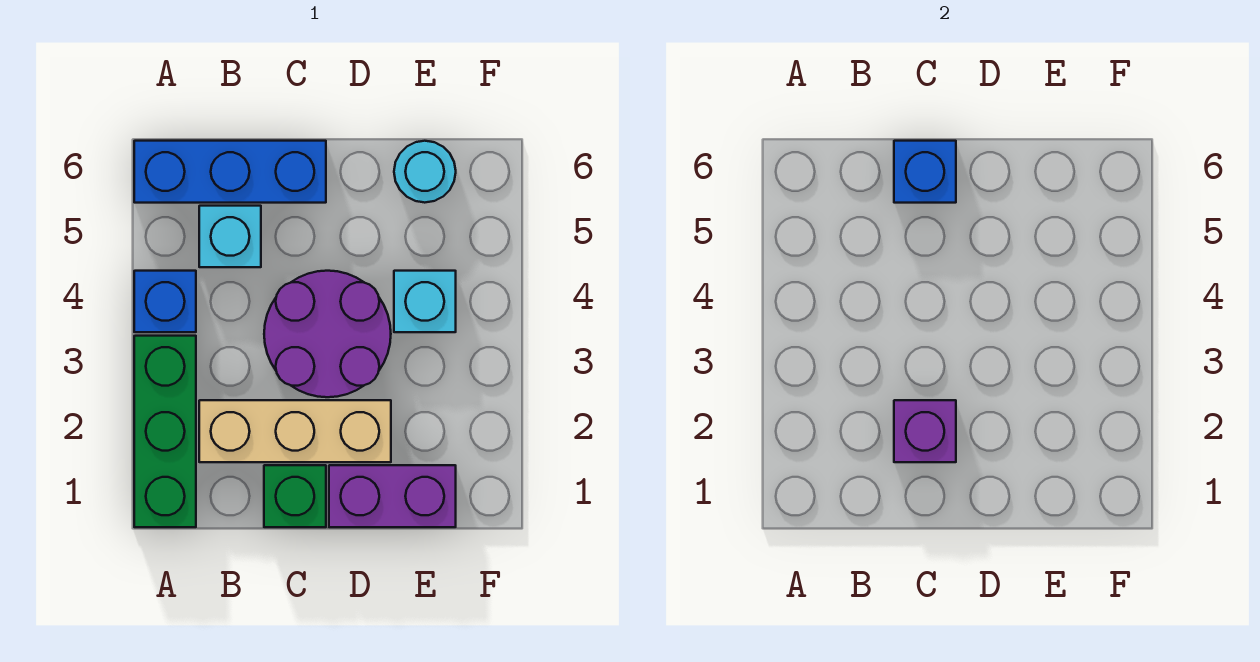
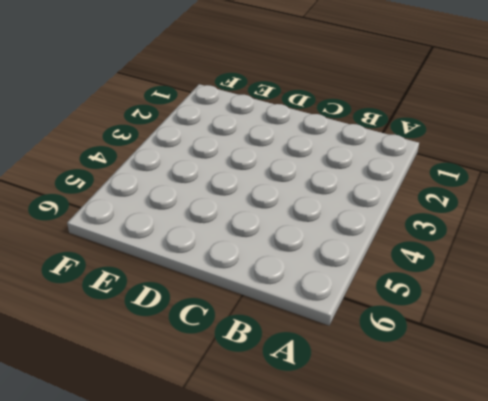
none -> green 1x3 brick [134,336,196,527]
none -> blue 1x1 brick [134,271,196,332]
none -> blue 1x3 brick [134,141,326,203]

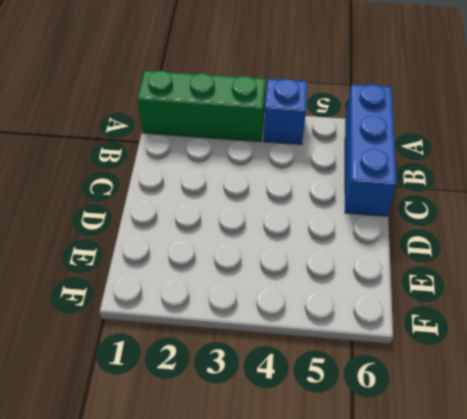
none -> tan 1x3 brick [199,400,391,462]
none -> cyan 1x1 brick [199,206,261,267]
none -> green 1x1 brick [264,465,326,527]

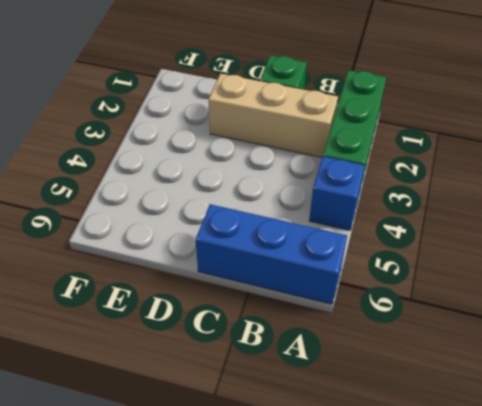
none -> cyan 1x1 brick [199,206,261,267]
none -> purple 2x2 round brick [264,271,391,397]
none -> purple 1x2 brick [329,465,456,527]

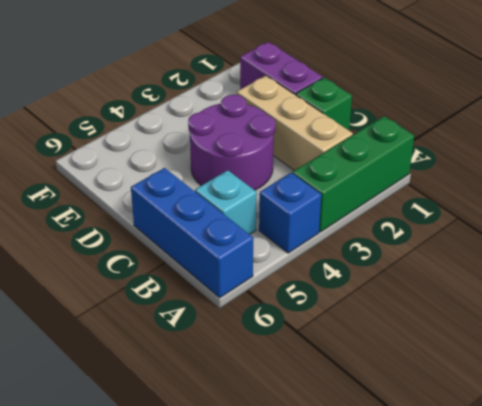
none -> cyan 1x1 brick [394,271,456,332]
none -> cyan 1x1 round brick [394,141,456,203]
none -> purple 1x1 brick [894,400,956,462]

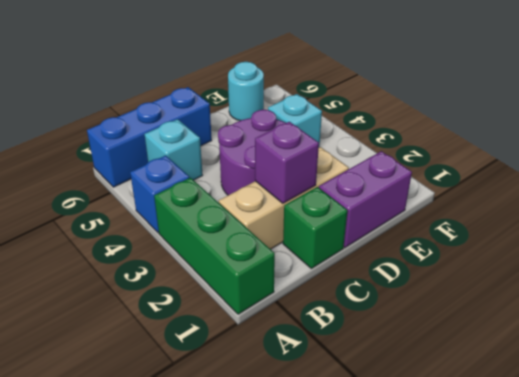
none -> blue 1x1 brick [894,141,956,203]

